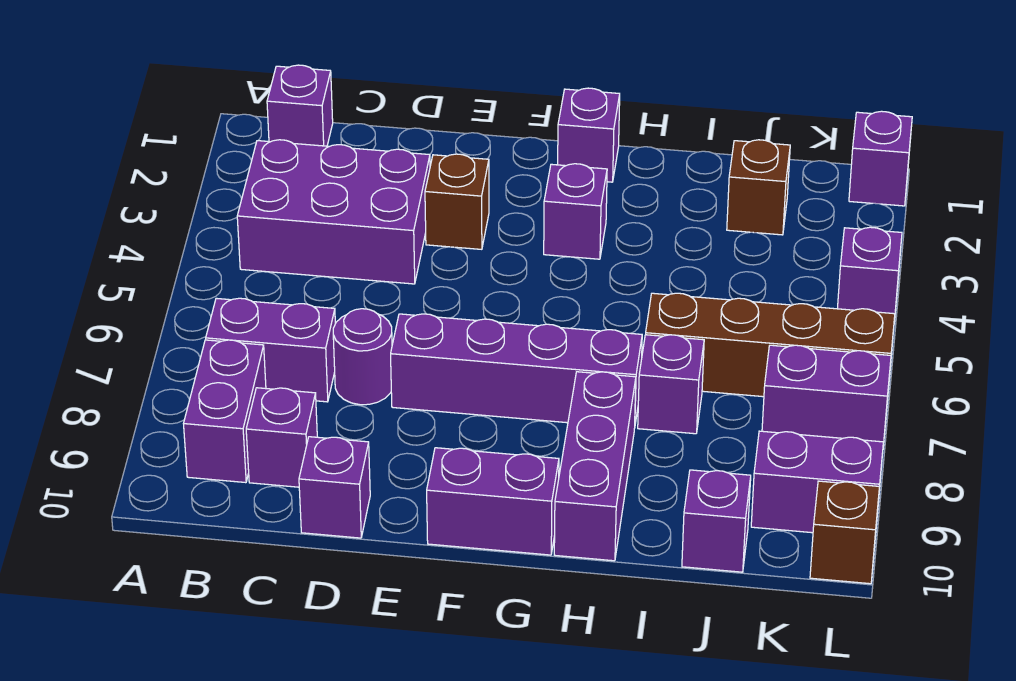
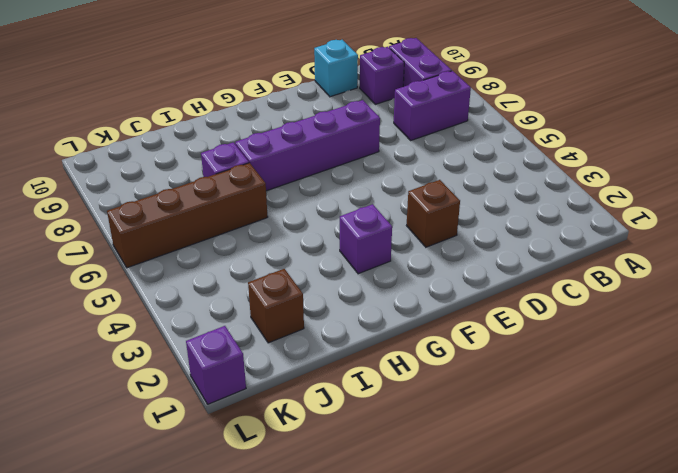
cyan 1x1 brick [314,40,358,97] -> purple 1x1 brick [299,437,370,538]
none -> purple 1x1 brick [267,65,333,146]
none -> purple 2x3 brick [237,140,430,284]
none -> purple 1x1 round brick [333,309,392,405]

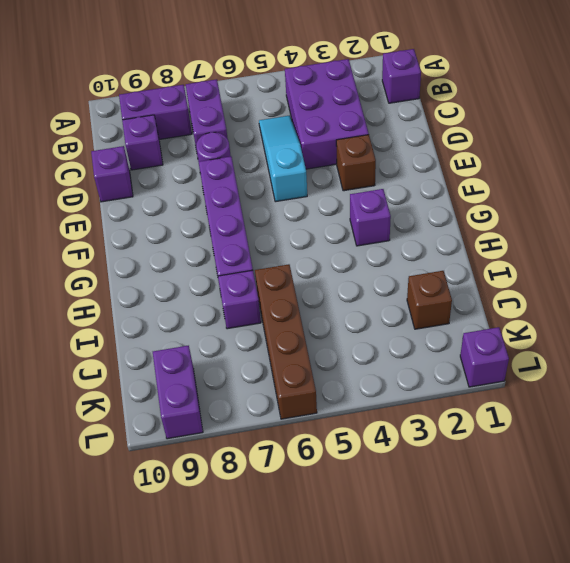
cyan 1x3 slope [259,115,307,202] -> none
none -> purple 1x2 brick [427,448,559,555]
none -> purple 1x1 brick [558,88,620,182]
none -> purple 1x3 brick [554,372,636,561]

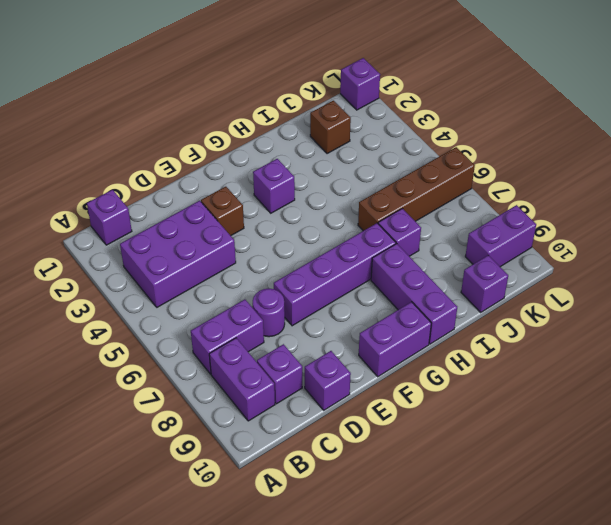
none -> purple 1x1 brick [558,88,620,182]
none -> purple 1x2 brick [762,345,891,446]
none -> purple 1x1 brick [837,227,902,321]

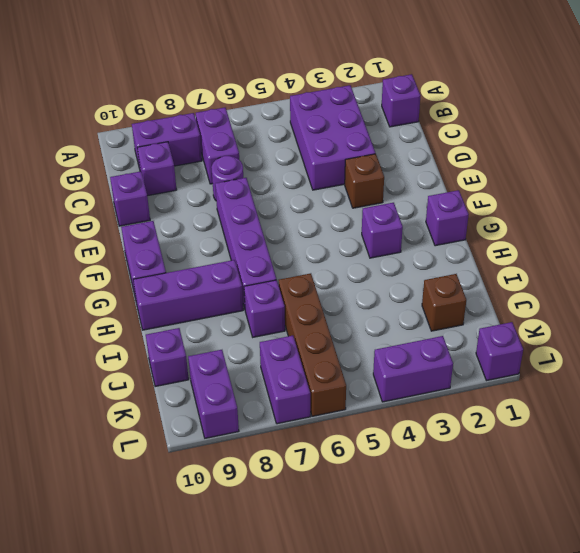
purple 1x2 brick [373,336,453,402] -> purple 1x1 brick [837,227,902,321]
none -> brown 1x1 brick [810,481,880,584]

